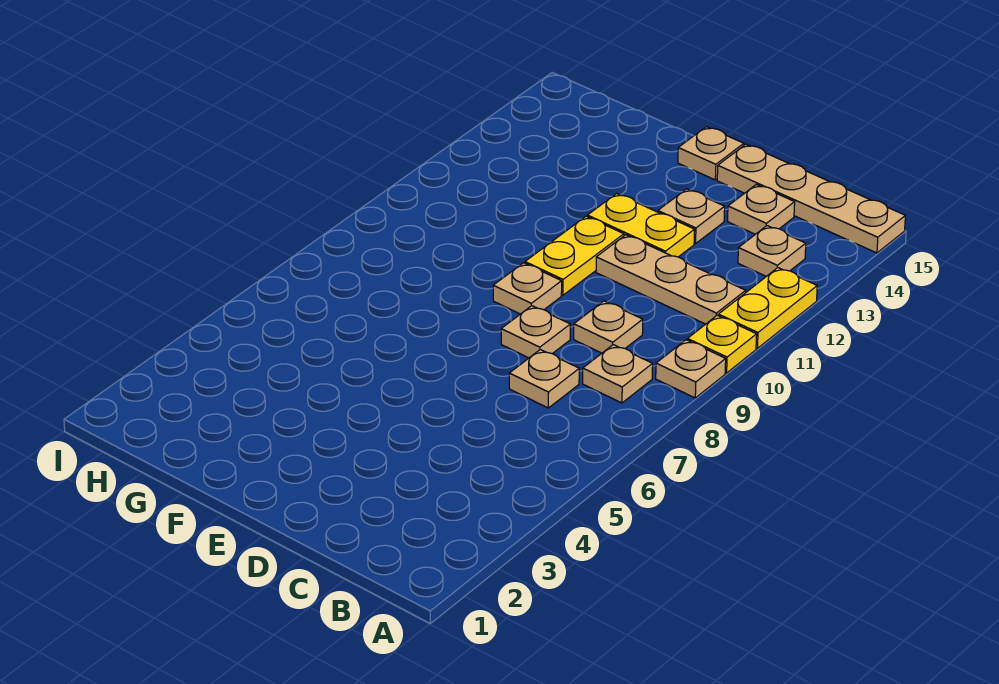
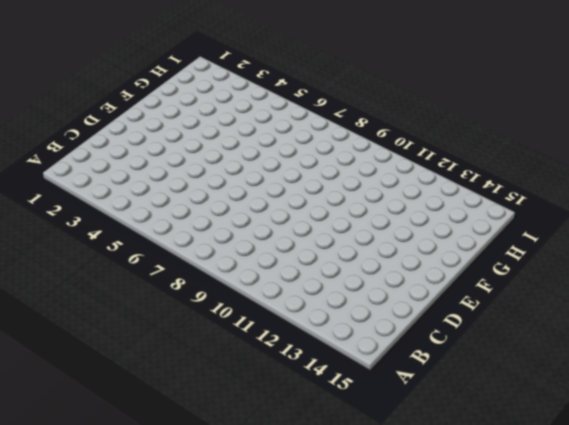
none -> tan 1x1 plate [656,340,726,398]
none -> yellow 1x1 plate [687,315,757,373]
none -> yellow 1x2 plate [718,268,817,348]

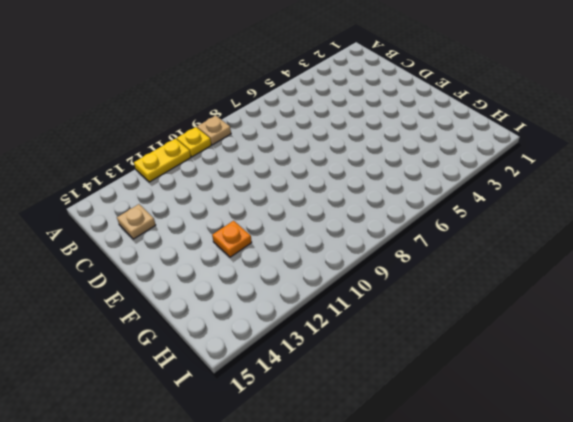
orange 1x1 plate [212,221,252,257] -> none
none -> tan 1x4 plate [717,144,905,253]
none -> tan 1x1 plate [583,345,653,403]
none -> tan 1x3 plate [596,235,746,324]

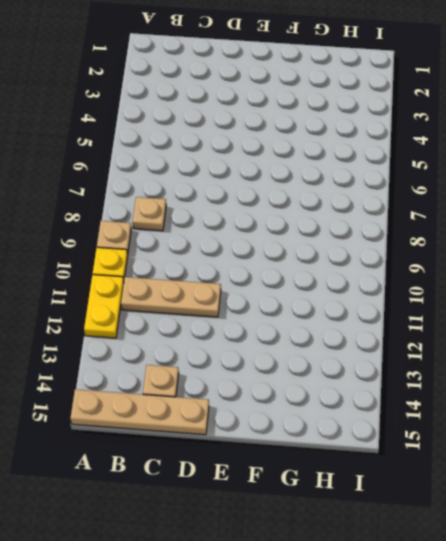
none -> tan 1x1 plate [738,226,806,276]
none -> tan 1x1 plate [509,350,579,408]
none -> tan 1x1 plate [574,301,643,353]

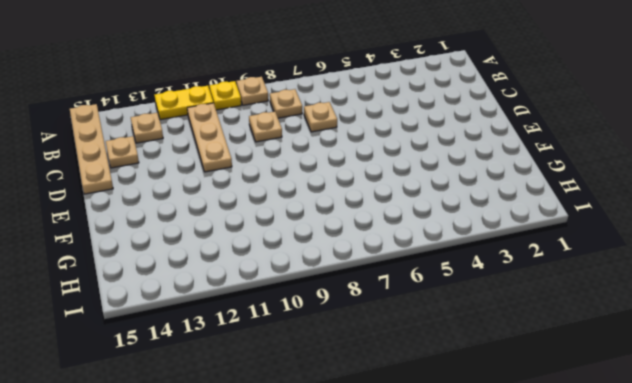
none -> tan 1x1 plate [501,306,570,358]
none -> yellow 1x2 plate [587,193,695,257]
none -> tan 1x1 plate [658,189,725,244]

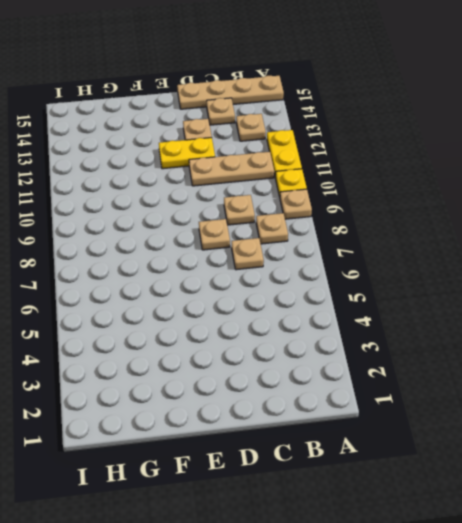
none -> tan 1x1 plate [493,263,562,314]
none -> yellow 1x2 plate [525,216,624,295]
none -> tan 1x1 plate [678,127,744,180]

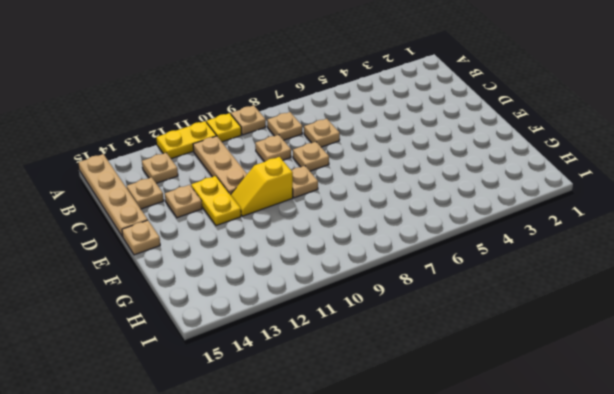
yellow 1x2 slope [231,157,293,216] -> yellow 1x2 plate [525,216,624,295]

